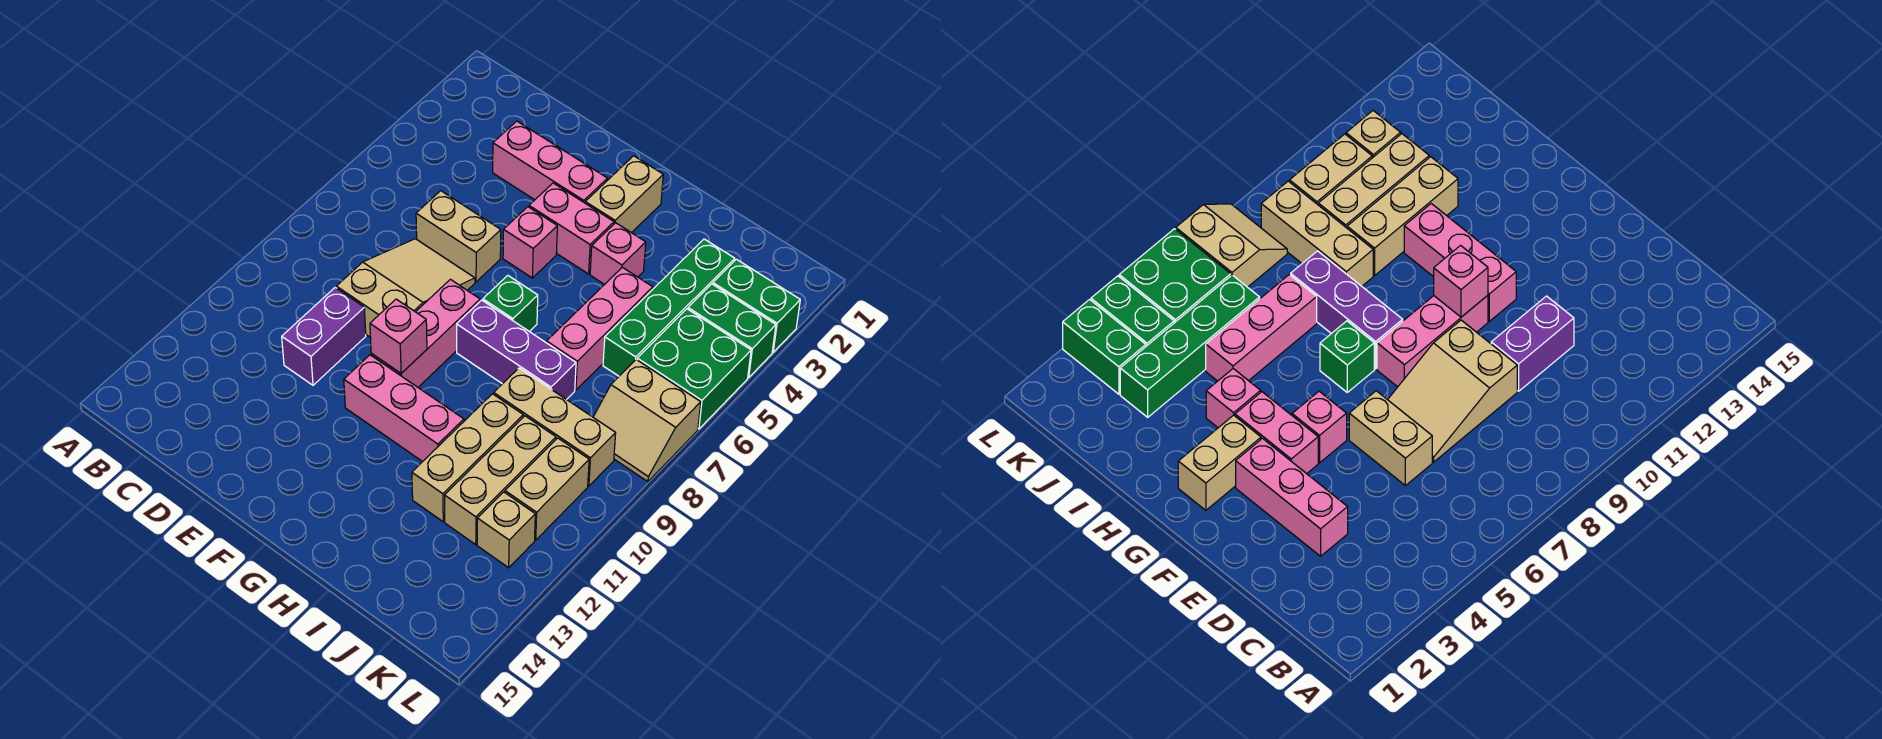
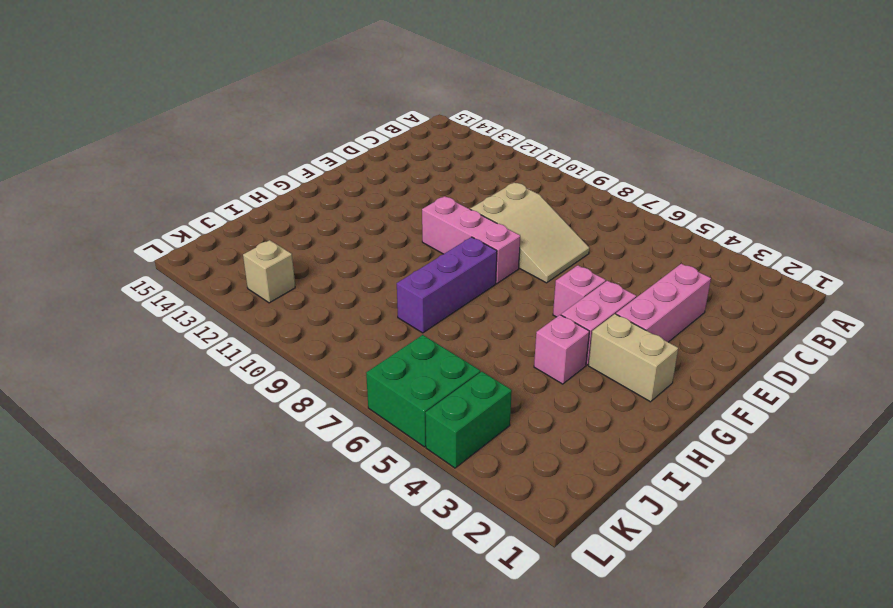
none -> tan 1x2 brick [416,191,501,282]
none -> purple 1x2 brick [282,288,366,385]
none -> pink 1x3 brick [344,355,464,462]

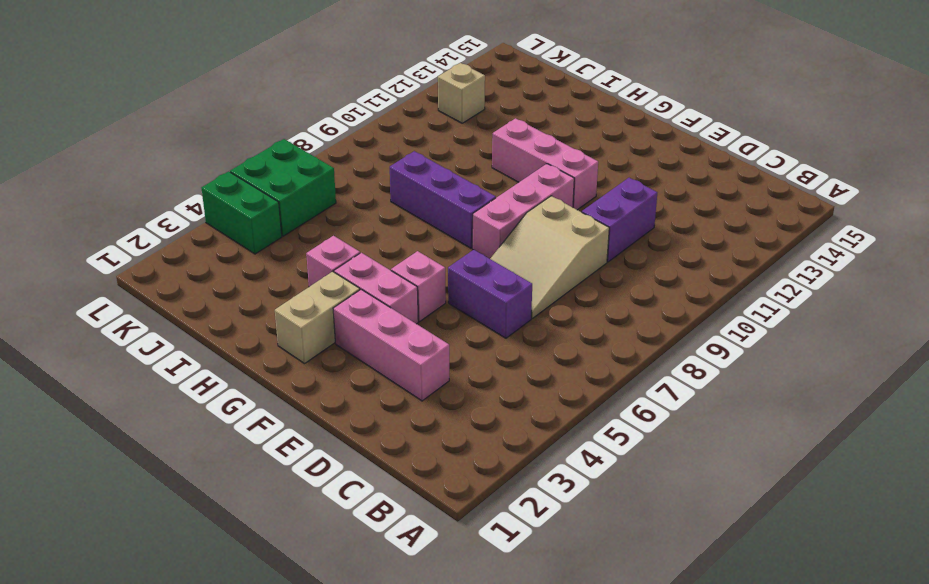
purple 1x2 brick [448,250,532,338] -> tan 1x2 brick [416,191,501,282]
none -> green 1x1 brick [483,275,538,332]
none -> pink 1x3 brick [547,267,653,390]
none -> tan 1x3 brick [494,368,616,486]

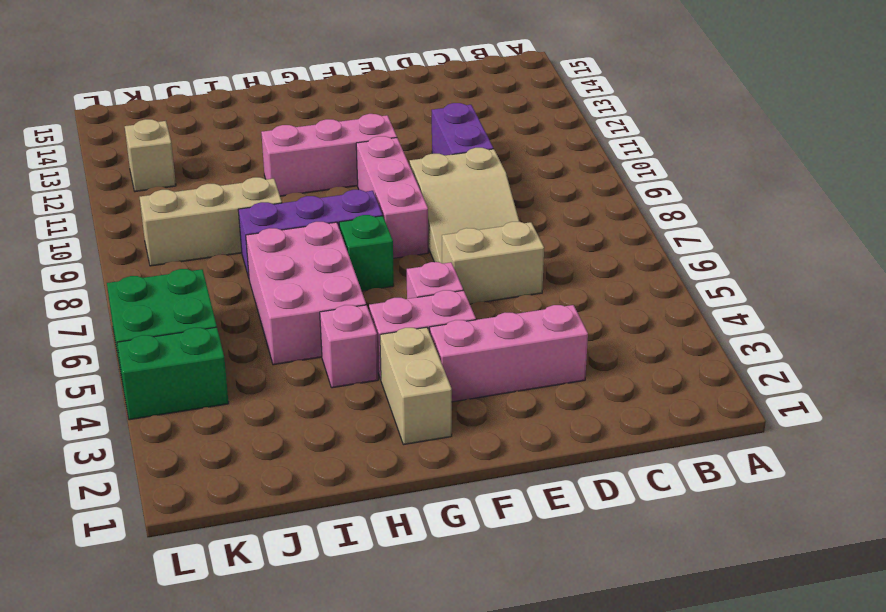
pink 2x3 brick [246,222,366,365] -> pink 1x3 brick [547,267,653,390]
none -> tan 1x3 brick [412,394,523,522]
none -> green 1x4 brick [603,239,735,376]
none -> tan 1x3 brick [445,416,556,545]

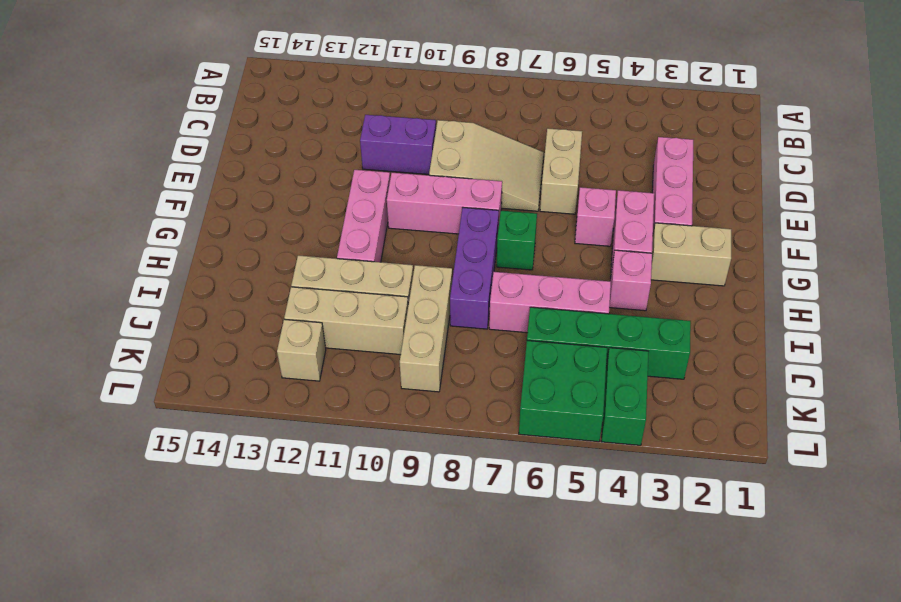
none -> green 1x2 brick [713,259,800,352]
none -> tan 2x2 slope [593,360,701,482]
none -> tan 1x2 brick [505,438,589,540]

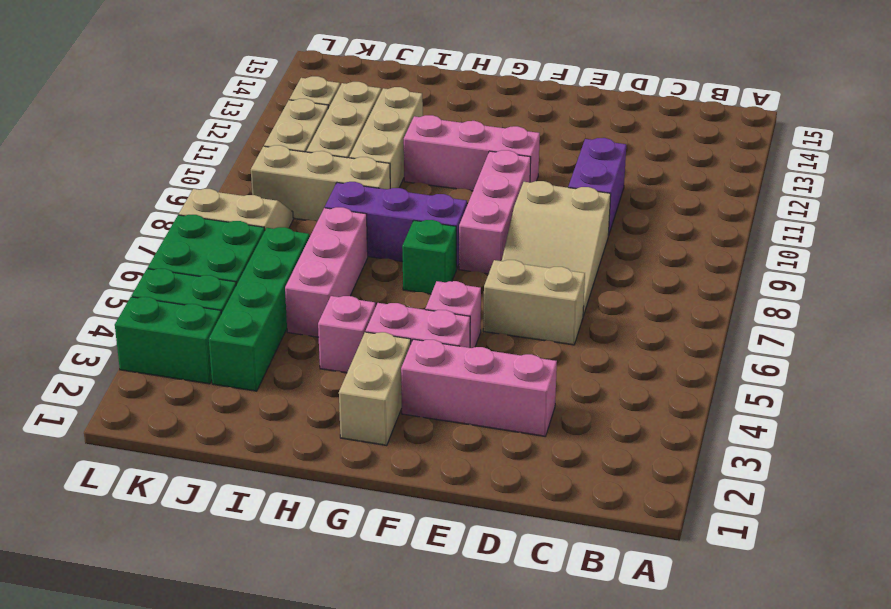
none -> pink 1x1 brick [370,299,427,373]

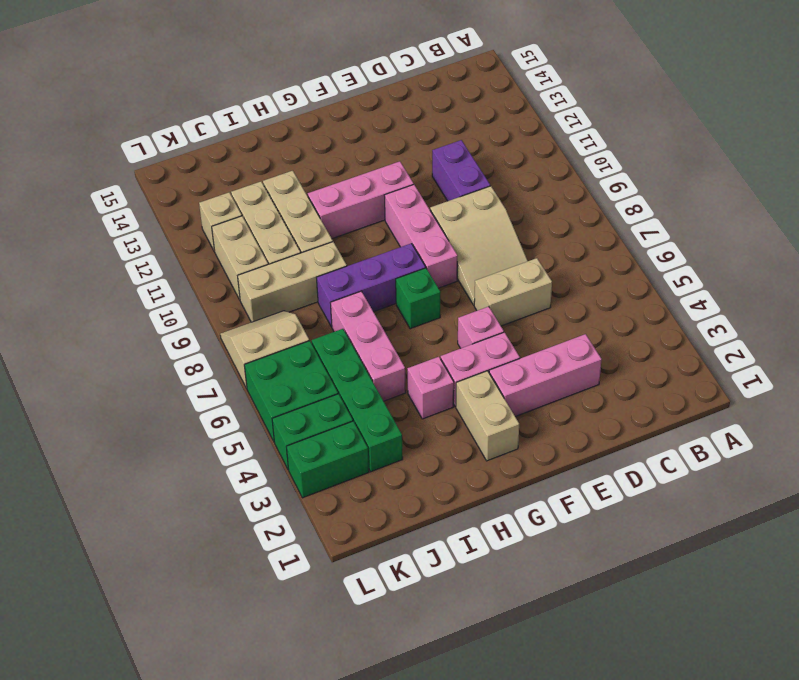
none -> pink 1x1 brick [370,299,427,373]

